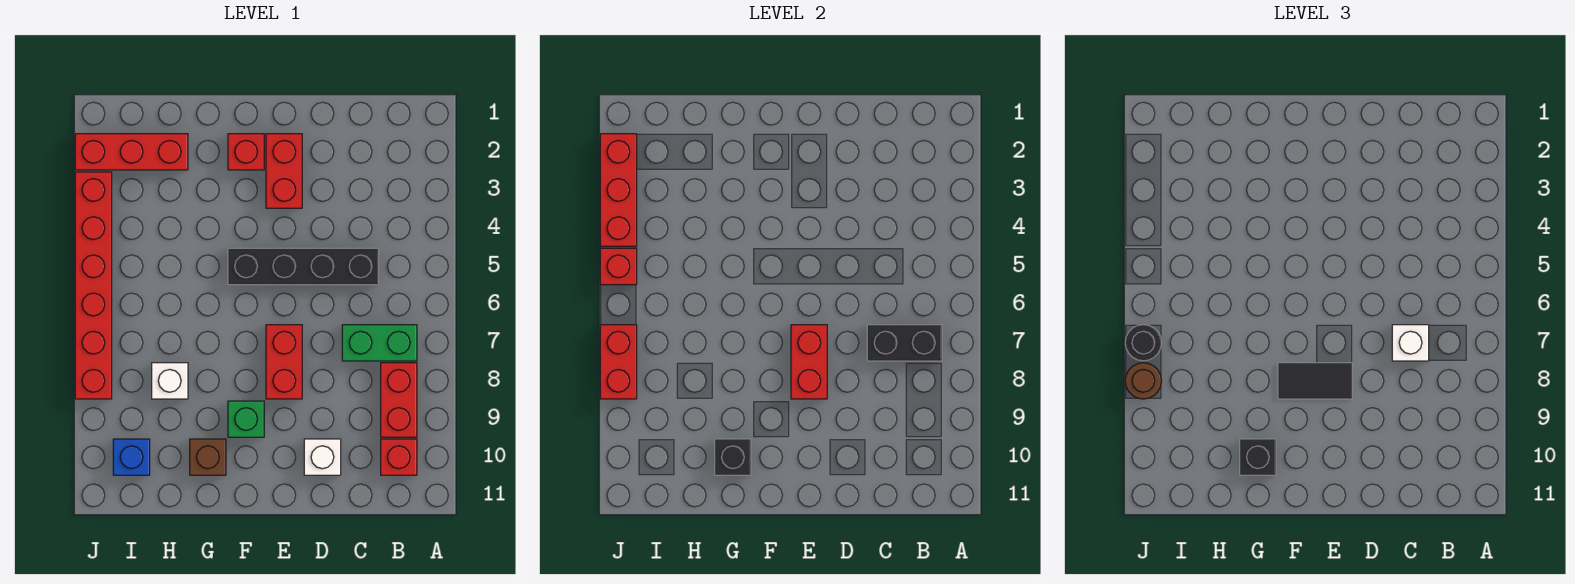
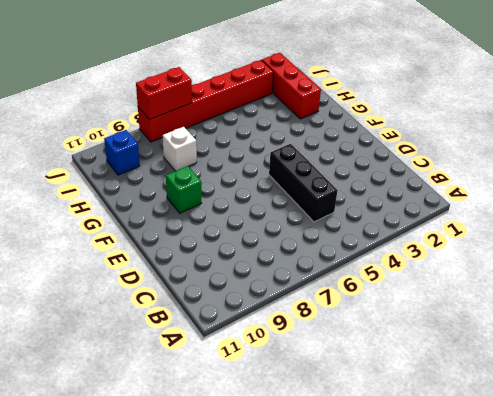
black 1x3 brick [269,144,338,222] -> black 1x4 brick [228,248,379,285]
none -> green 1x2 brick [342,325,417,361]
none -> red 1x2 brick [381,363,417,437]
none -> red 1x1 brick [381,439,417,475]

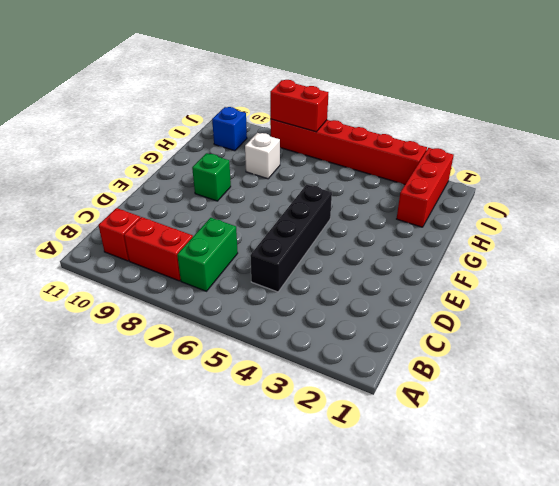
none -> white 1x1 brick [304,439,341,475]
none -> red 1x2 brick [266,134,302,208]
none -> red 1x2 brick [266,325,302,399]

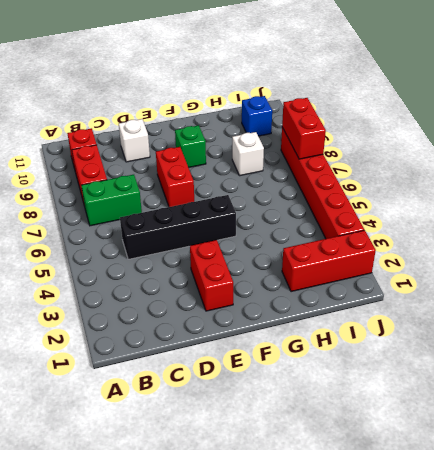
none -> red 1x1 brick [228,134,264,170]
none -> brown 1x1 brick [190,439,226,475]
none -> black 1x2 brick [867,325,942,361]

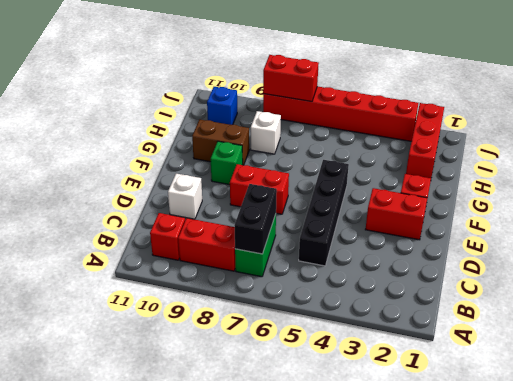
brown 1x2 brick [192,119,249,165] -> brown 1x1 brick [190,439,226,475]
none -> red 1x2 brick [791,325,827,399]
none -> black 1x1 brick [715,439,751,475]
none -> red 1x3 brick [600,134,637,246]

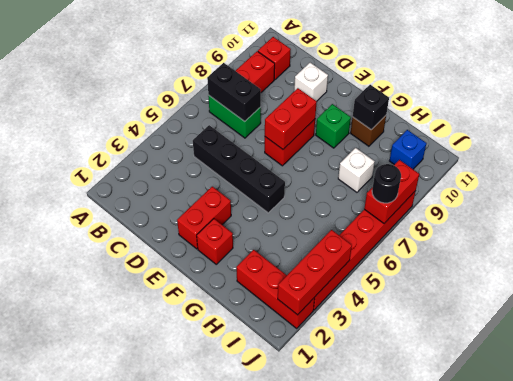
none -> red 1x1 brick [600,248,637,285]
none -> white 1x1 brick [1392,325,1429,361]
none -> black 1x2 tile [1278,363,1352,399]

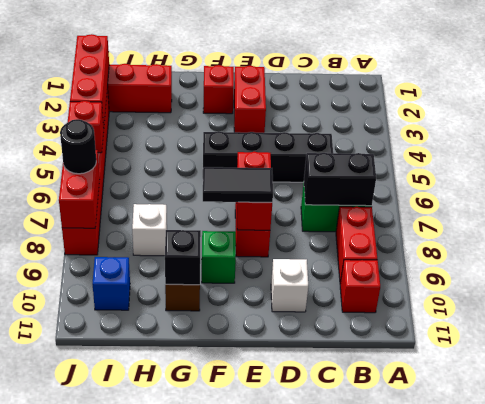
none -> white 1x1 brick [1392,325,1429,361]
none -> black 1x1 brick [1240,439,1276,475]
none -> brown 1x1 round brick [1125,363,1161,399]

